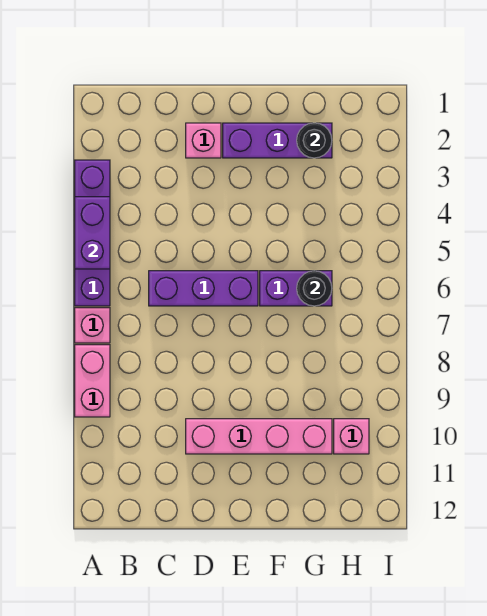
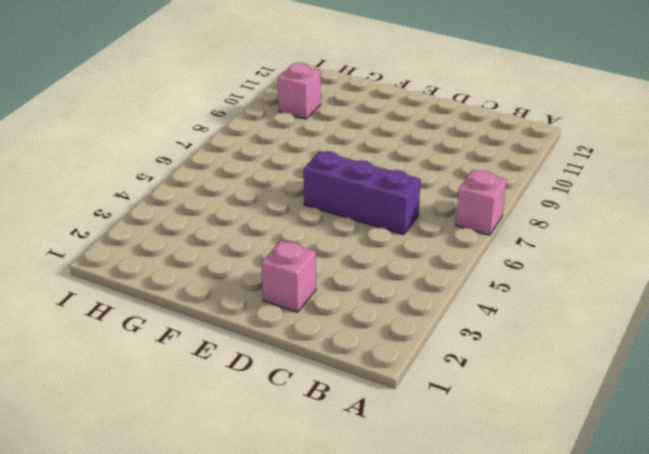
none -> purple 1x4 brick [75,160,110,306]
none -> pink 1x2 brick [75,345,110,417]
none -> pink 1x4 brick [186,419,332,454]

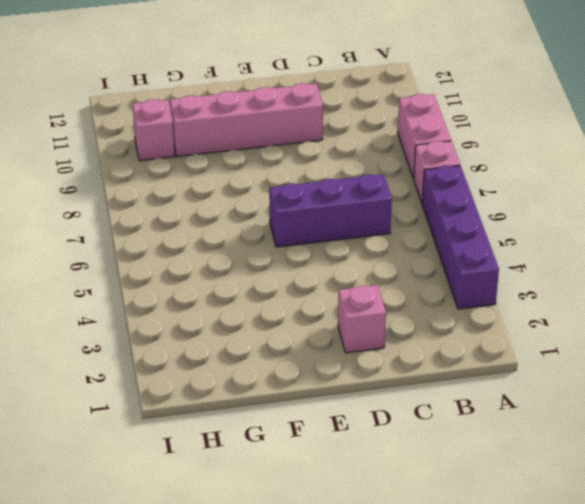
none -> purple 1x3 brick [223,123,332,158]
none -> purple 1x2 brick [260,271,332,306]
none -> purple 1x2 brick [75,197,110,269]

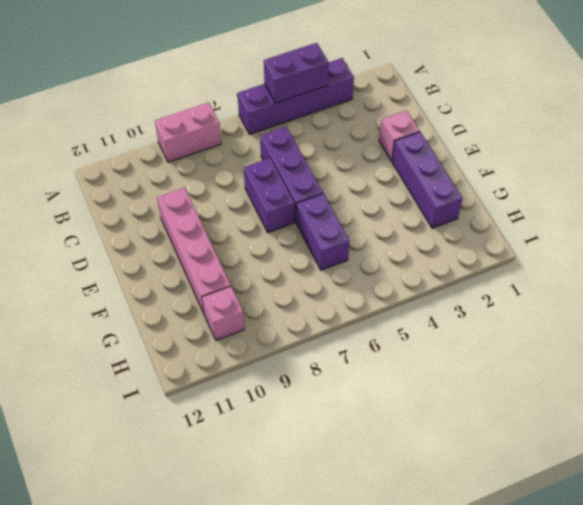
purple 1x2 brick [244,158,294,233] -> none
none -> pink 1x1 brick [75,308,110,343]
none -> black 1x1 round brick [297,123,332,158]
none -> black 1x1 round brick [297,271,332,306]

